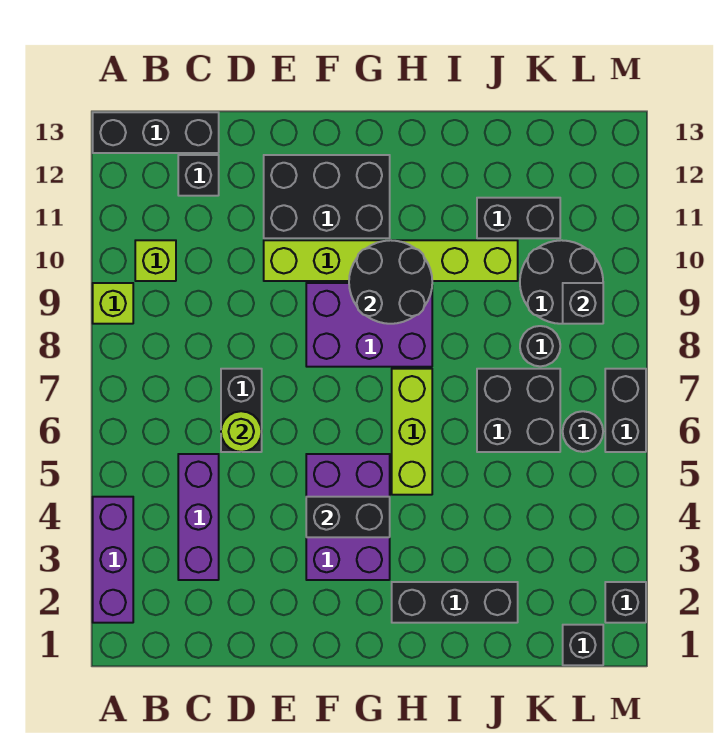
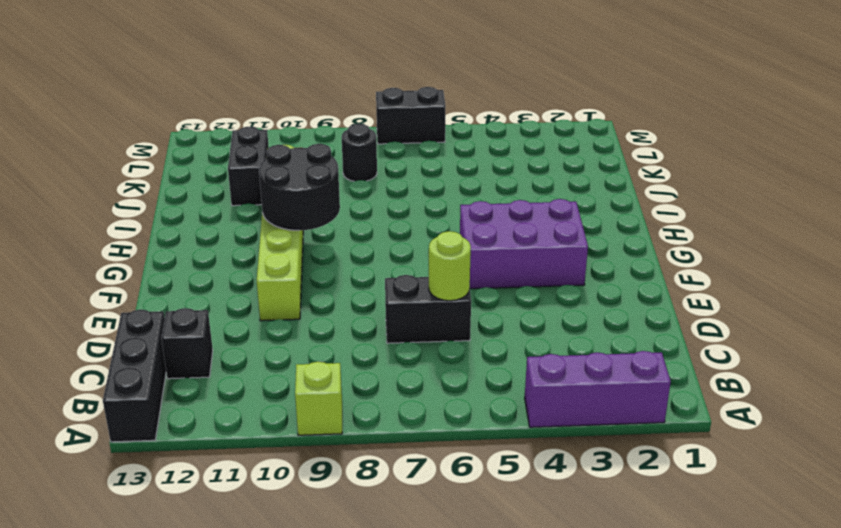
none -> lime 1x1 brick [135,240,176,281]
none -> purple 1x3 brick [178,454,219,580]
none -> black 2x3 brick [264,155,390,238]

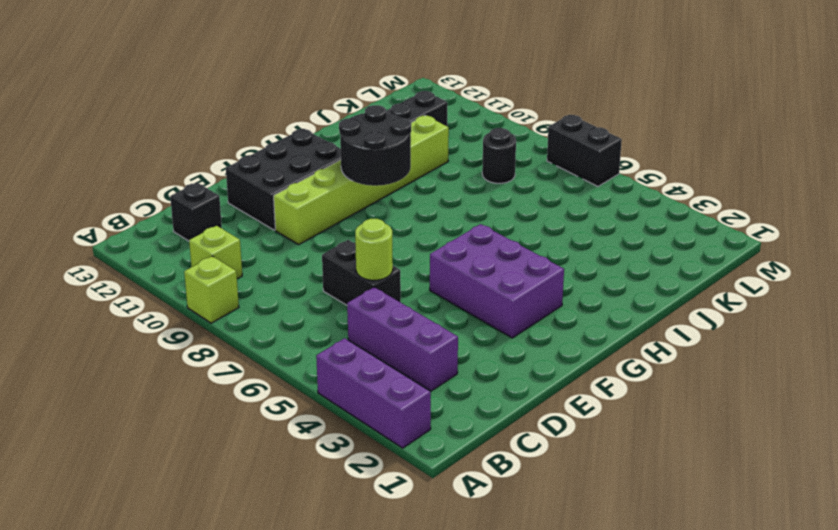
none -> black 1x3 brick [93,112,219,153]
none -> purple 2x3 brick [306,283,432,367]
none -> black 1x3 brick [392,582,518,623]

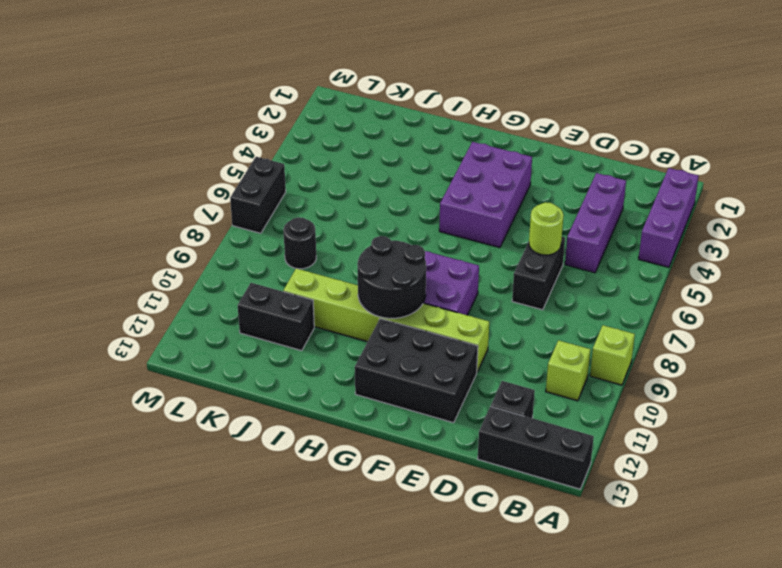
none -> black 1x3 brick [392,582,518,623]
none -> lime 1x3 brick [392,369,432,495]
none -> black 2x2 brick [477,369,560,452]

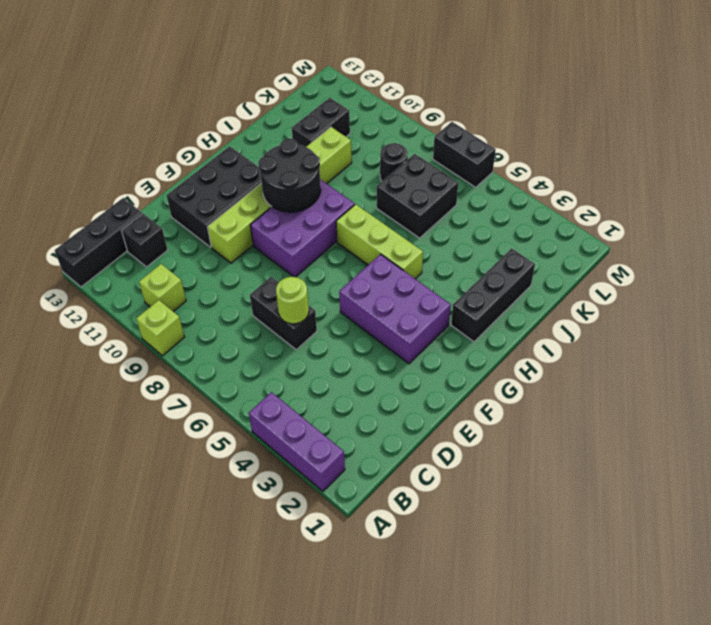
none -> purple 1x3 brick [178,454,219,580]
none -> black 2x2 round brick [520,240,603,324]
none -> black 1x1 brick [563,625,603,665]

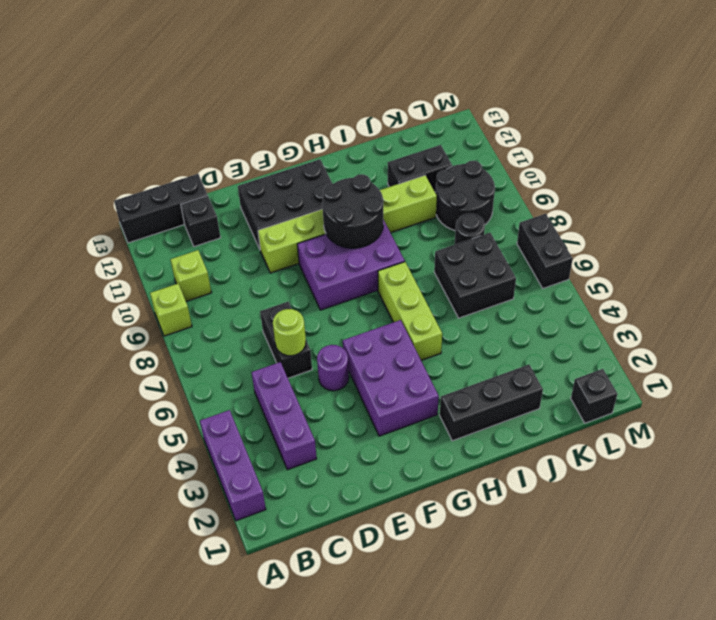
purple 1x1 round brick [317,345,349,391] -> none
none -> black 1x1 round brick [563,411,603,452]
none -> black 1x1 brick [605,582,646,623]
none -> black 1x2 brick [306,497,390,537]

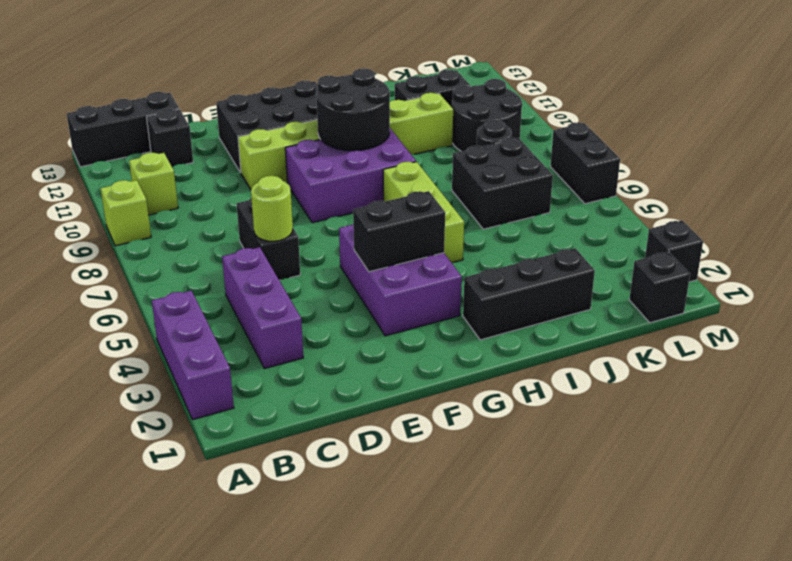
none -> black 1x1 round brick [563,411,603,452]
none -> black 1x1 brick [563,283,603,324]

